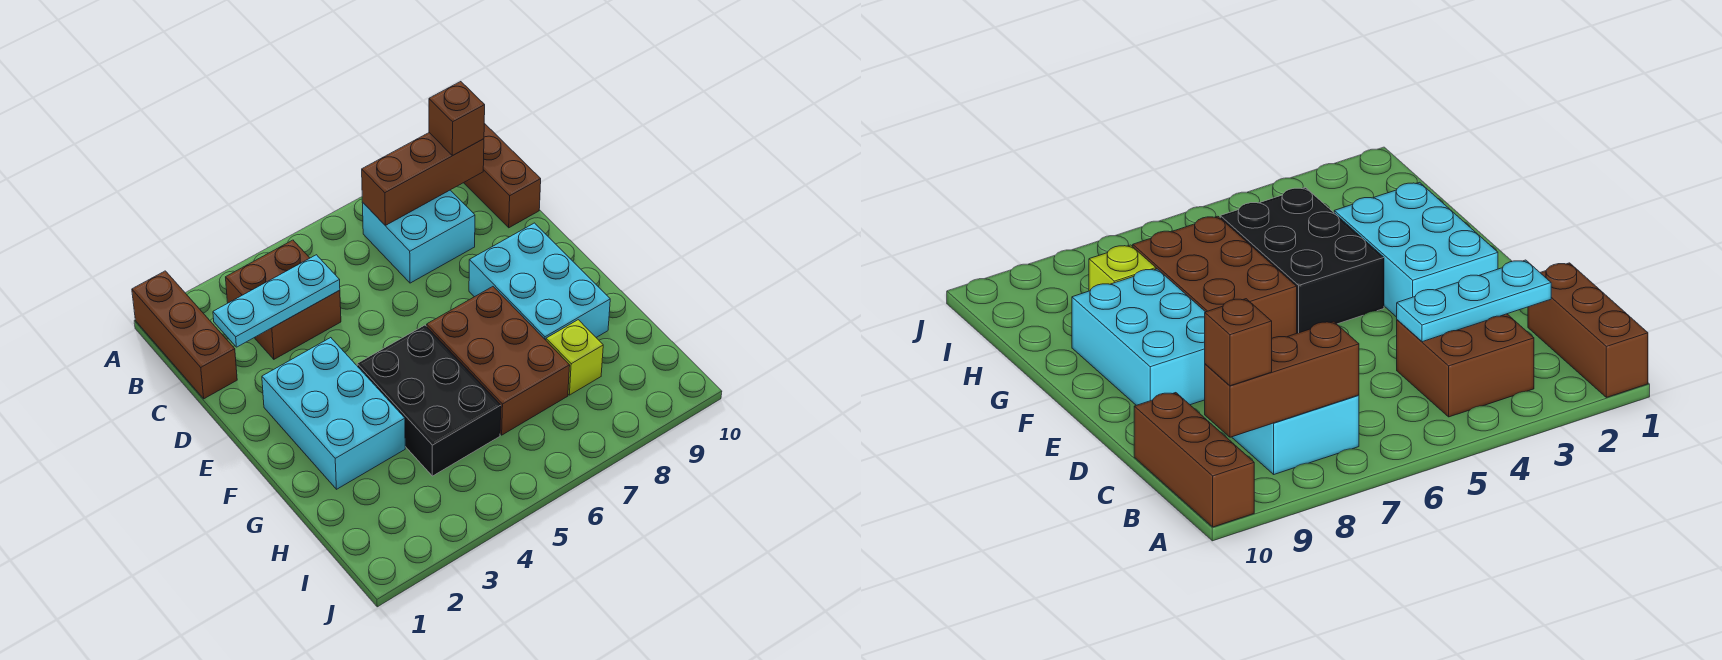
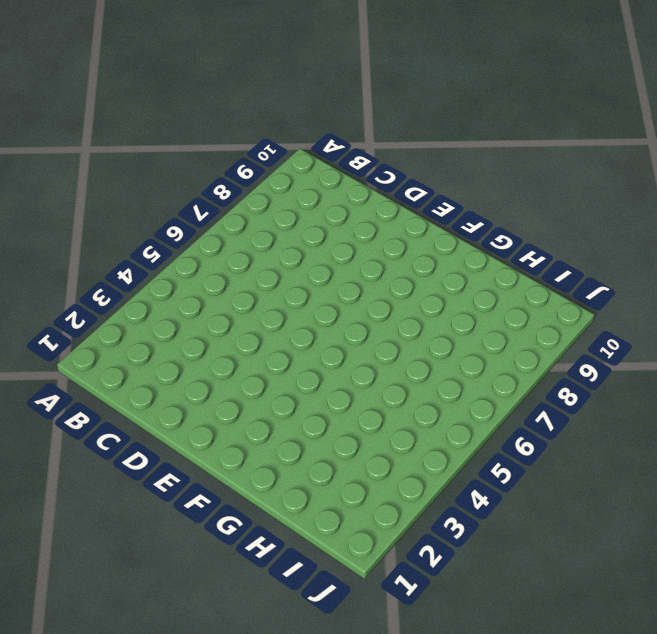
none -> brown 1x3 brick [132,271,237,399]
none -> brown 1x3 brick [464,123,541,228]
none -> brown 2x2 brick [226,240,341,359]

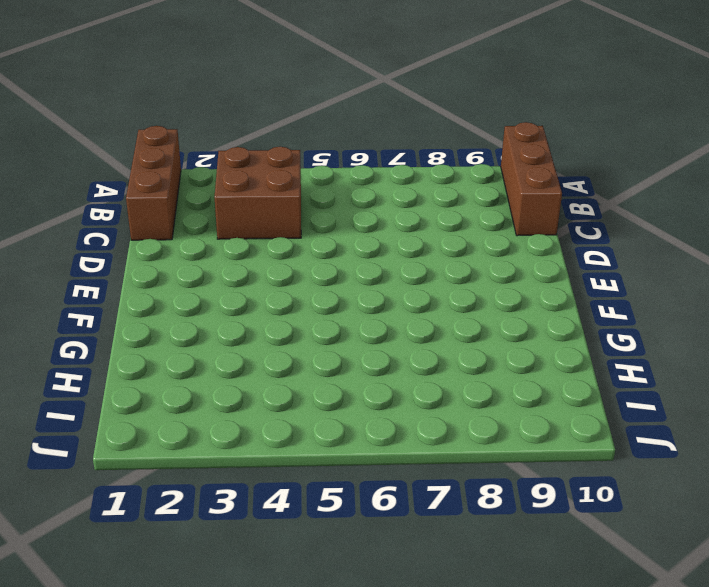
none -> cyan 2x2 brick [362,190,475,283]
none -> cyan 2x3 brick [262,338,405,489]
none -> cyan 2x3 brick [469,223,610,340]

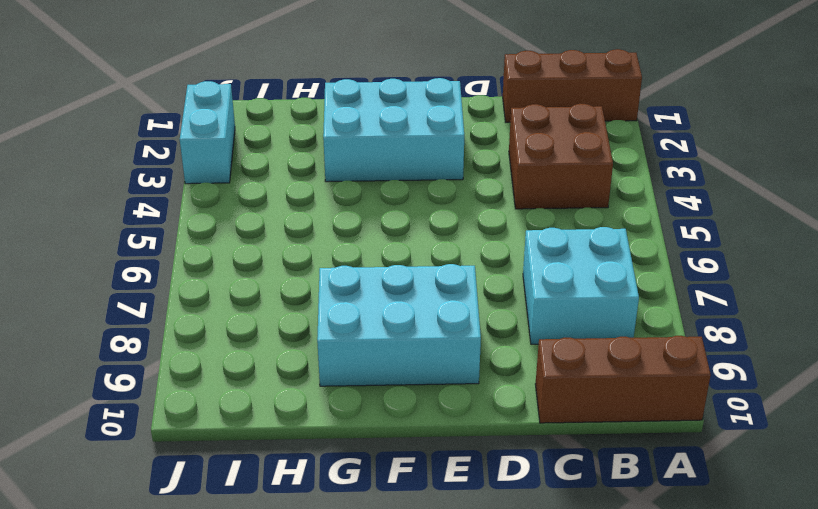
cyan 1x2 brick [180,81,235,184] -> none
none -> black 2x3 brick [357,325,501,476]
none -> brown 2x3 brick [427,287,570,435]
none -> lime 1x1 brick [546,320,603,395]

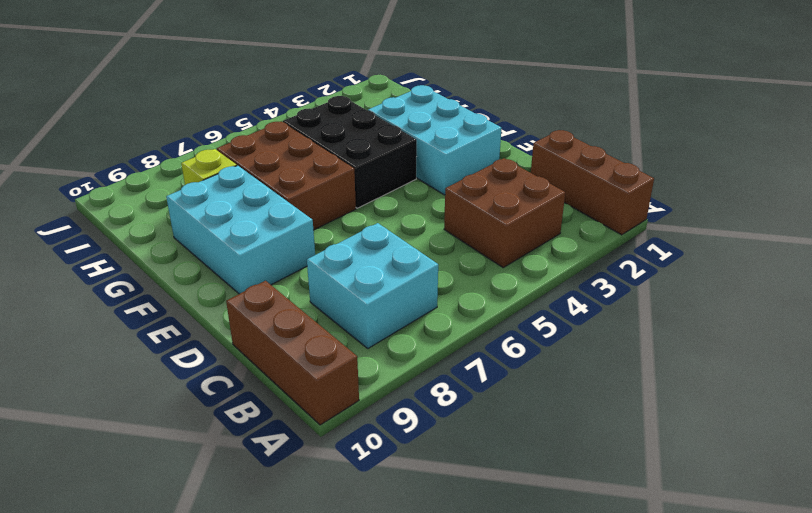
none -> brown 1x3 brick [362,133,484,225]
none -> cyan 1x3 plate [213,255,340,347]
none -> brown 1x1 brick [429,82,485,156]

